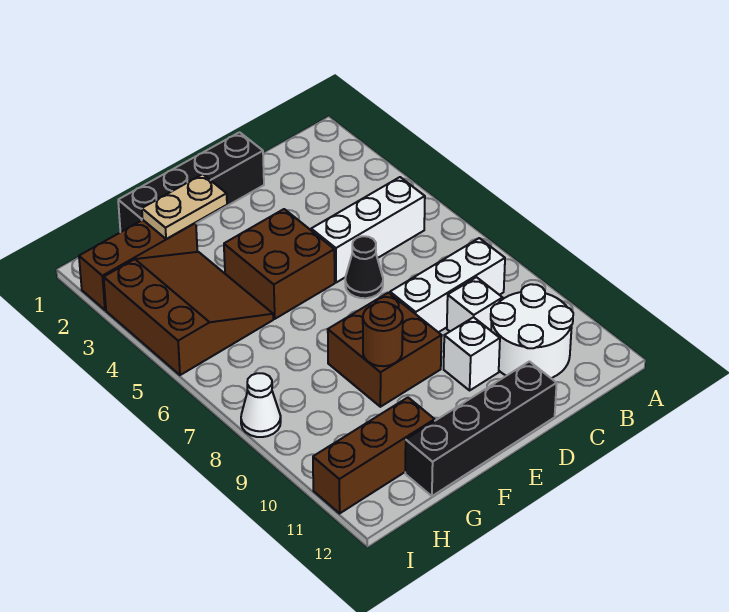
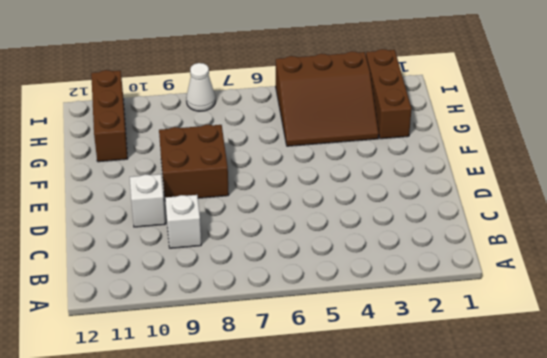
none -> white 1x3 brick [311,177,425,282]
none -> white 1x3 brick [390,238,505,332]
none -> white 2x2 round brick [491,284,573,378]

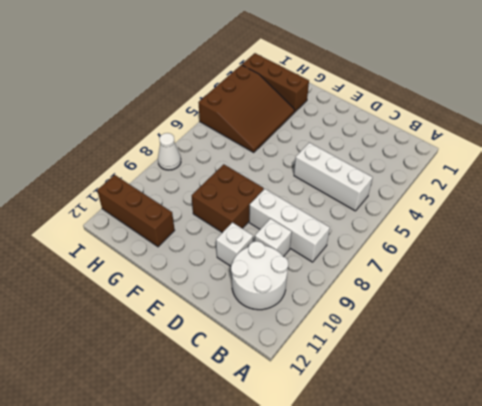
none -> black 1x4 brick [118,132,264,232]
none -> black 1x1 cone [345,236,383,298]
none -> black 1x4 brick [405,362,557,496]

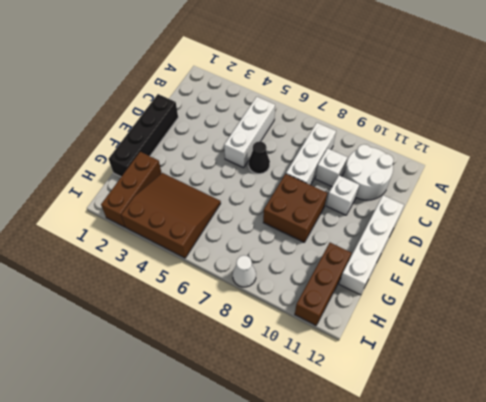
white 1x4 brick [339,195,404,295] -> black 1x4 brick [405,362,557,496]
none -> brown 2x2 brick [224,209,335,319]
none -> tan 1x2 plate [142,174,227,239]
none -> brown 1x1 round brick [363,302,403,366]

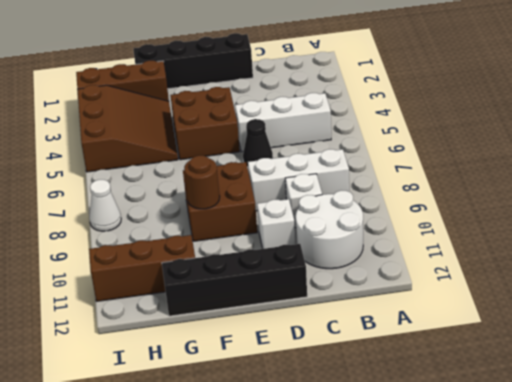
none -> tan 1x2 plate [142,174,227,239]

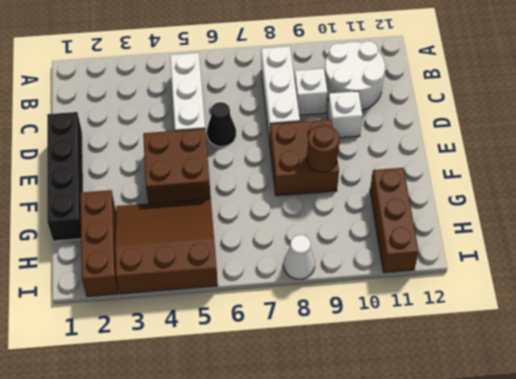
none -> black 1x4 brick [405,362,557,496]
none -> tan 1x2 plate [142,174,227,239]

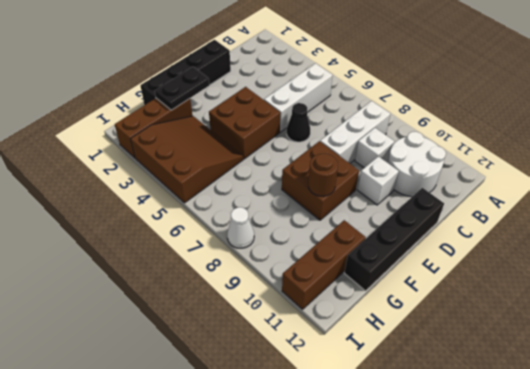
black 1x2 plate [155,67,209,110] -> tan 1x2 plate [142,174,227,239]

